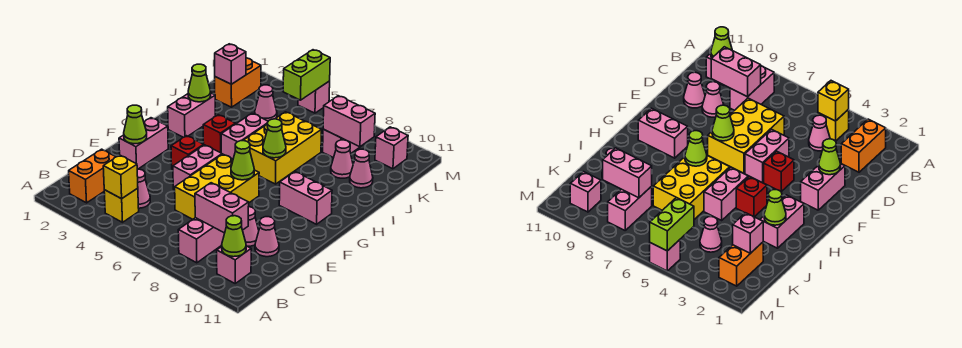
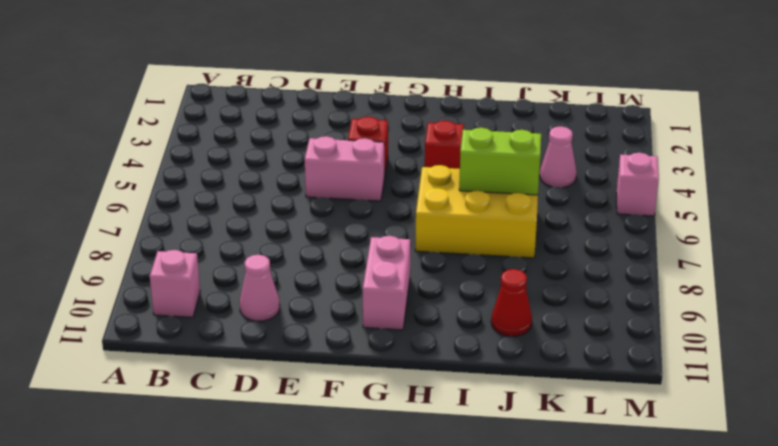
lime 1x2 brick [459,128,541,195] -> lime 1x2 brick moved to [283,50,330,100]
red 1x1 cone [491,269,532,336] -> pink 1x1 cone [350,149,373,188]
none -> orange 1x2 brick [69,149,116,203]
none -> yellow 1x1 brick [104,188,139,222]
none -> pink 1x2 brick [178,218,225,263]
none -> pink 1x1 cone [137,169,150,208]

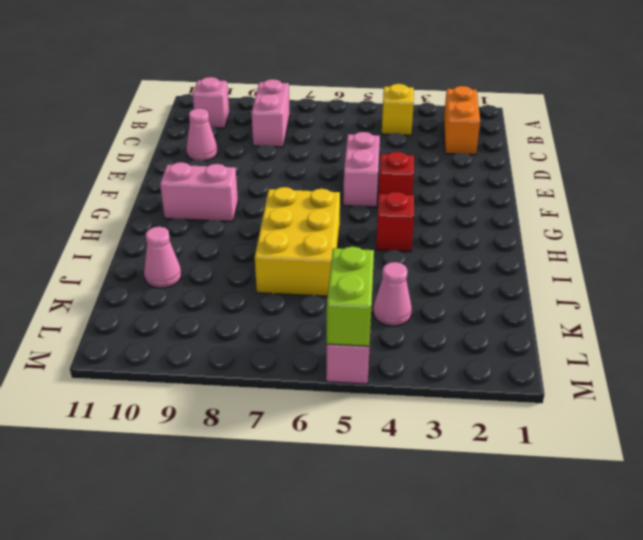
none -> pink 1x1 cone [137,169,150,208]
none -> yellow 2x3 brick [175,154,259,219]
none -> pink 1x1 cone [243,207,259,246]
none -> pink 1x2 brick [119,118,168,169]

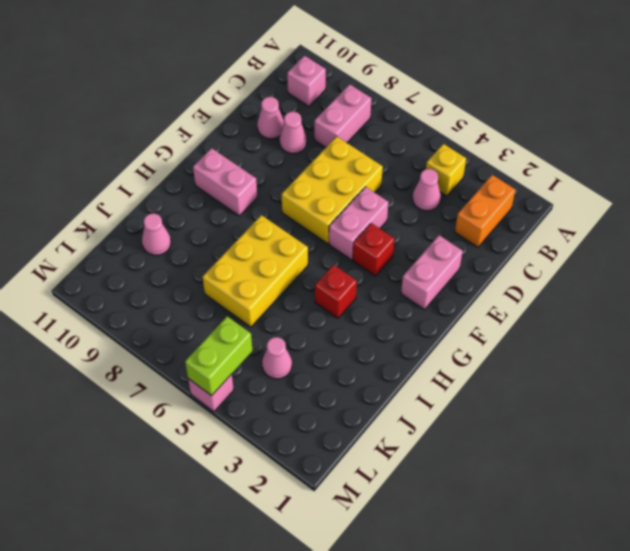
none -> pink 1x2 brick [168,93,215,137]
none -> pink 1x2 brick [221,113,268,159]
none -> pink 1x1 cone [331,140,353,178]
none -> orange 1x2 brick [215,58,261,107]

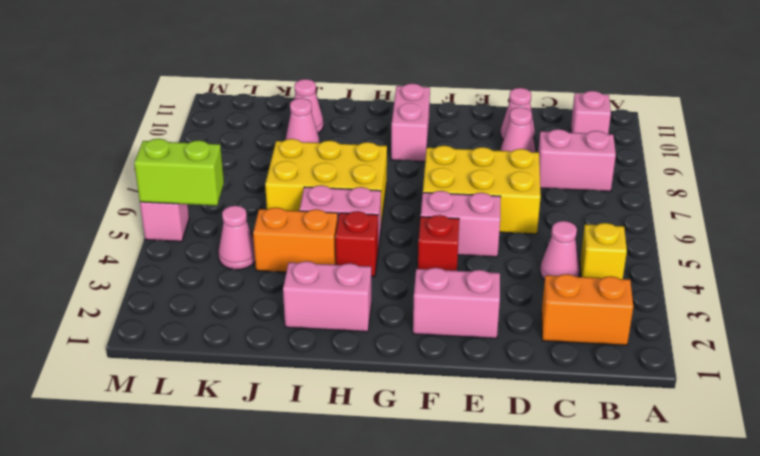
orange 1x2 brick [253,207,338,272] -> orange 1x2 brick moved to [215,58,261,107]
none -> pink 1x2 brick [323,129,364,158]
none -> pink 1x1 brick [375,127,408,169]
none -> yellow 1x1 brick [103,155,138,199]
none -> lime 1x1 cone [222,216,246,257]

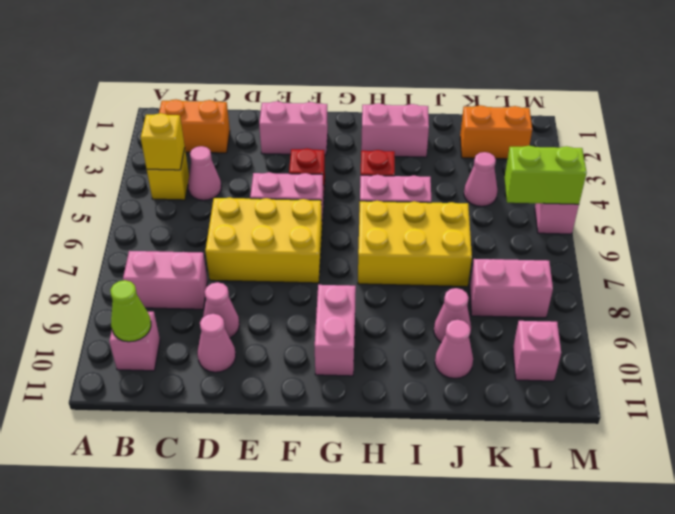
none -> pink 1x2 brick [195,183,249,233]
none -> lime 1x1 cone [124,105,147,144]
none -> lime 1x1 cone [231,141,254,180]
none -> lime 1x1 cone [263,119,286,158]

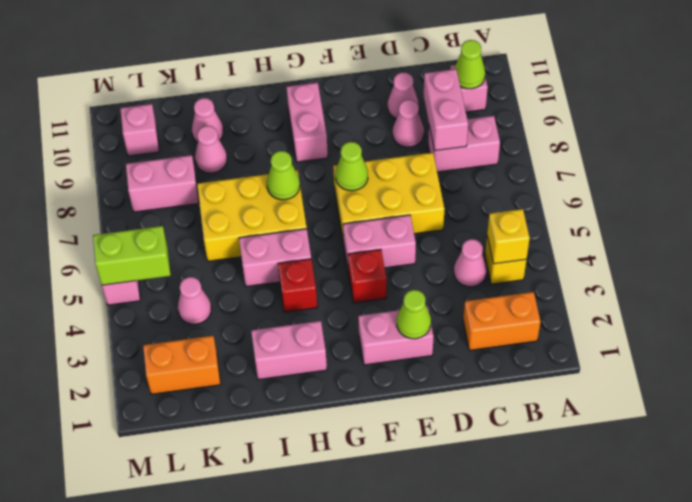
none -> lime 1x1 cone [188,64,211,102]
none -> pink 1x1 brick [215,44,246,84]
none -> pink 1x2 brick [323,96,375,147]

